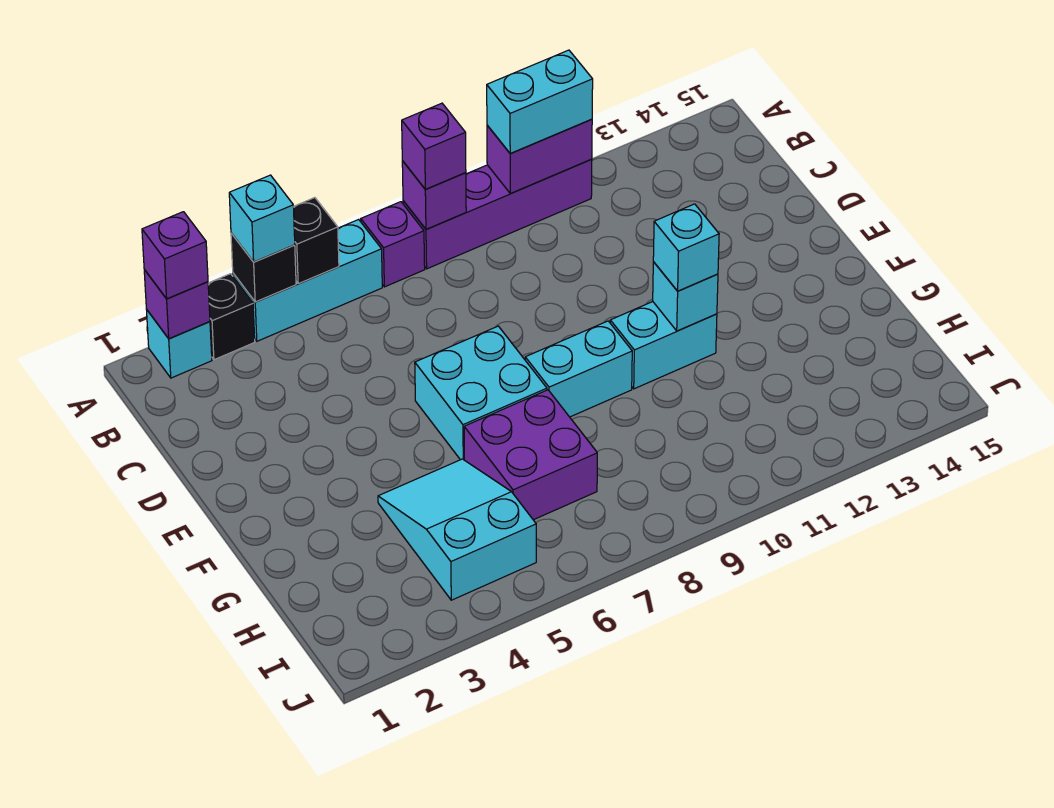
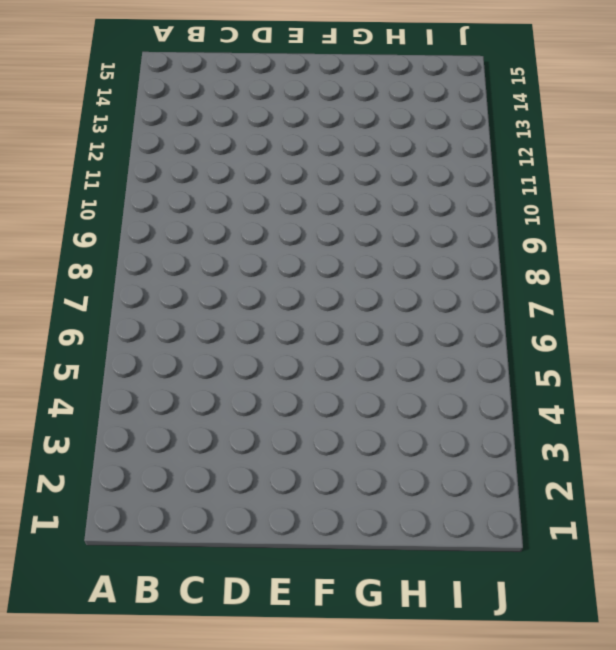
none -> cyan 1x1 brick [147,310,212,378]
none -> black 1x1 brick [208,274,255,360]
none -> cyan 1x3 brick [233,219,382,341]

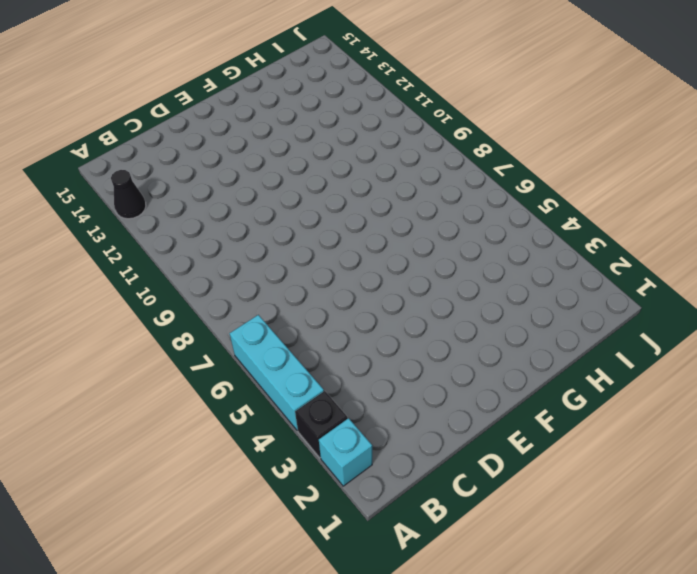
black 1x1 cone [111,170,146,219] -> none
none -> purple 1x1 brick [361,202,425,287]
none -> purple 1x4 brick [403,159,592,269]
none -> cyan 2x2 brick [415,326,547,460]

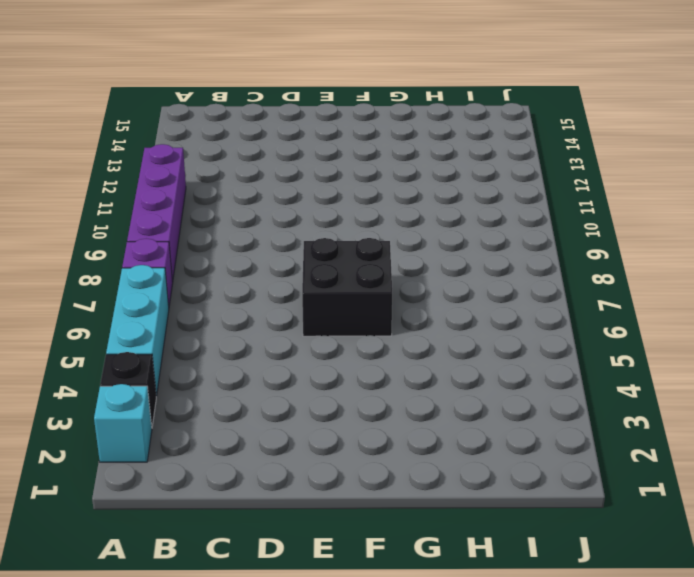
black 2x2 brick [302,238,392,336] -> cyan 2x2 brick [415,326,547,460]
none -> cyan 1x2 brick [525,321,632,417]
none -> cyan 1x2 brick [610,302,717,389]
none -> cyan 2x3 slope [378,459,536,600]

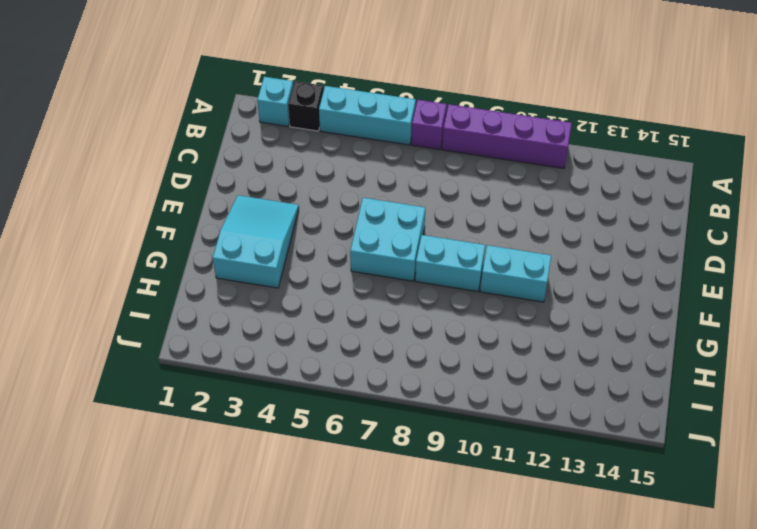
cyan 2x3 slope [213,195,299,288] -> cyan 2x3 slope moved to [378,459,536,600]
none -> purple 2x2 brick [464,390,597,520]
none -> purple 1x1 brick [144,270,210,339]
none -> black 1x1 brick [231,233,296,302]

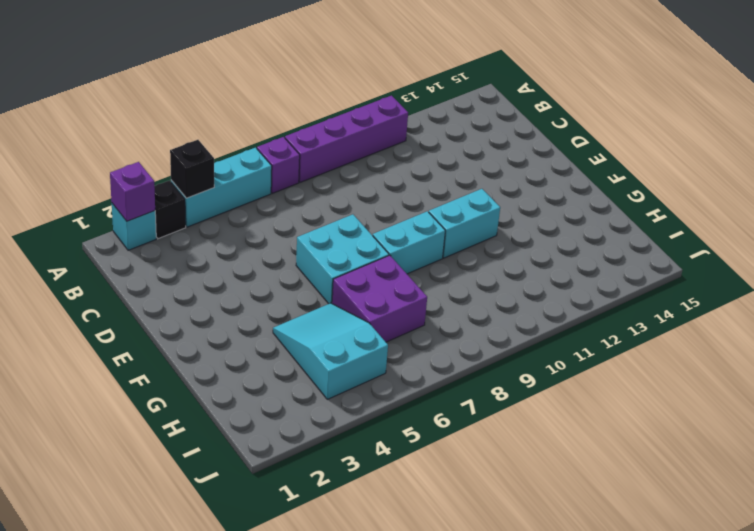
none -> black 1x1 brick [293,198,339,284]
none -> purple 1x1 brick [402,161,466,229]
none -> purple 1x2 brick [487,119,592,193]

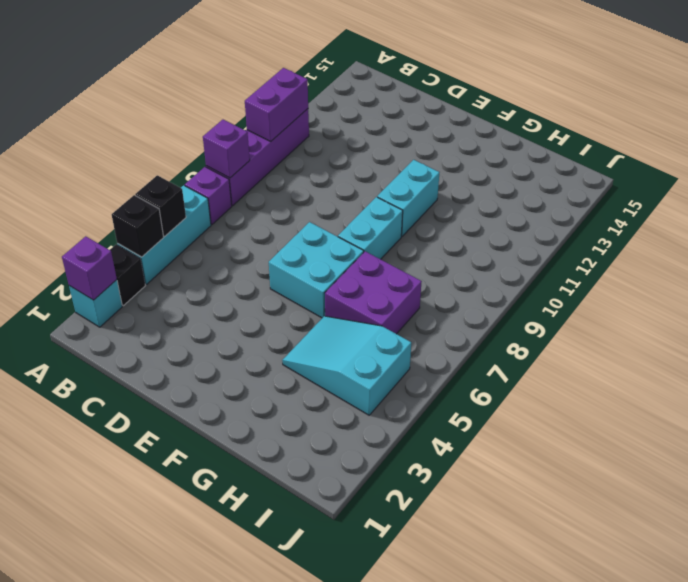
none -> cyan 1x1 brick [653,262,718,331]
none -> purple 1x1 brick [142,212,208,299]
none -> cyan 1x1 brick [229,175,295,262]

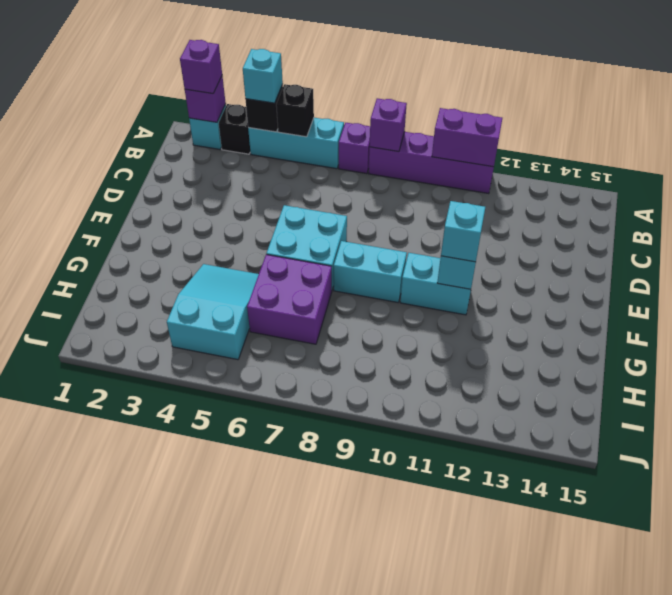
none -> purple 1x1 brick [402,103,466,189]
none -> cyan 1x2 brick [487,50,593,154]

